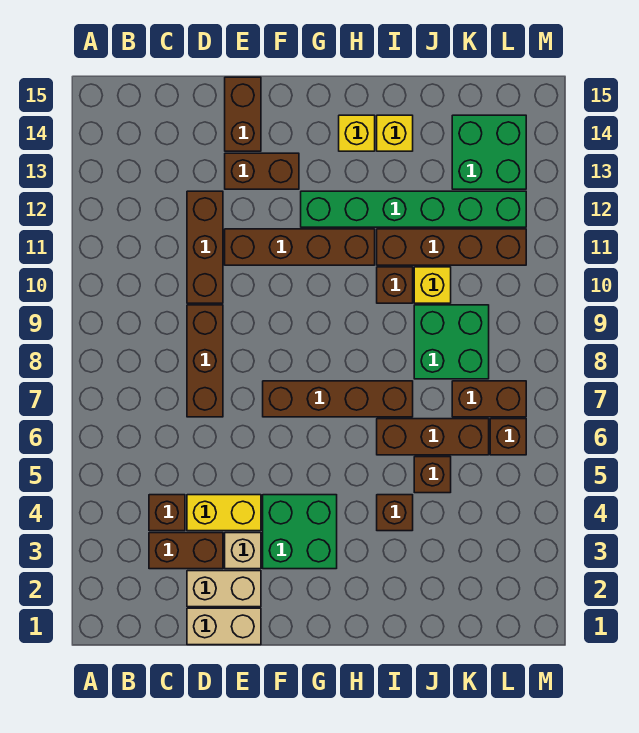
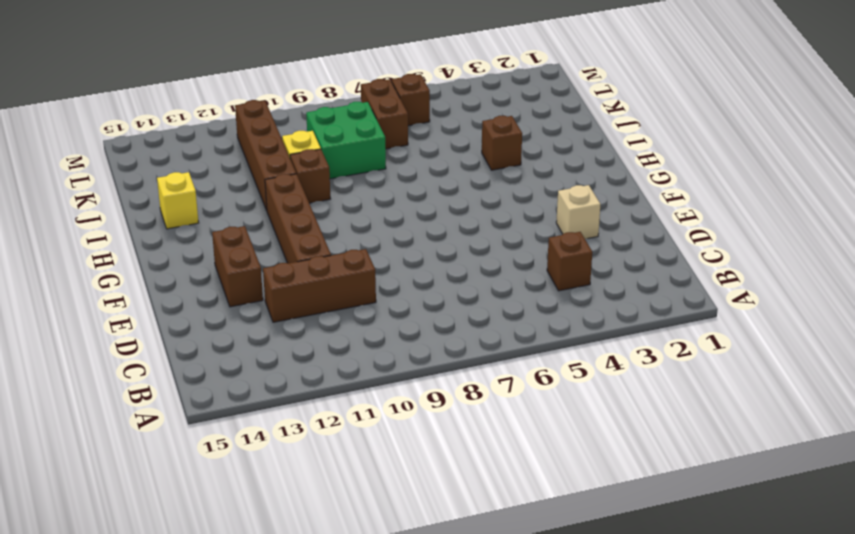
none -> brown 1x2 brick [149,533,223,569]
none -> tan 1x2 brick [187,608,261,645]
none -> tan 1x2 brick [187,571,261,607]

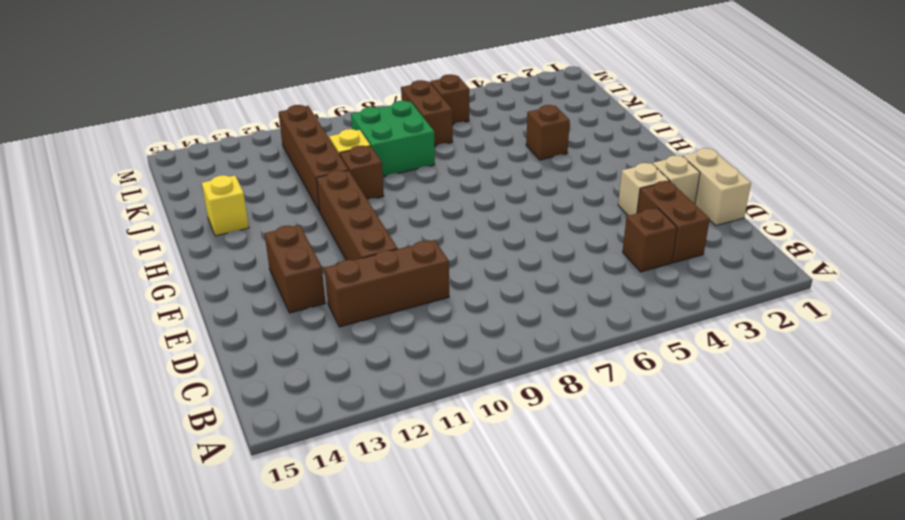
tan 1x1 brick [653,155,700,204] -> tan 1x2 brick [187,571,261,607]
none -> yellow 1x2 brick [187,495,261,531]
none -> brown 1x3 brick [187,305,223,417]
none -> brown 1x2 brick [225,77,261,151]

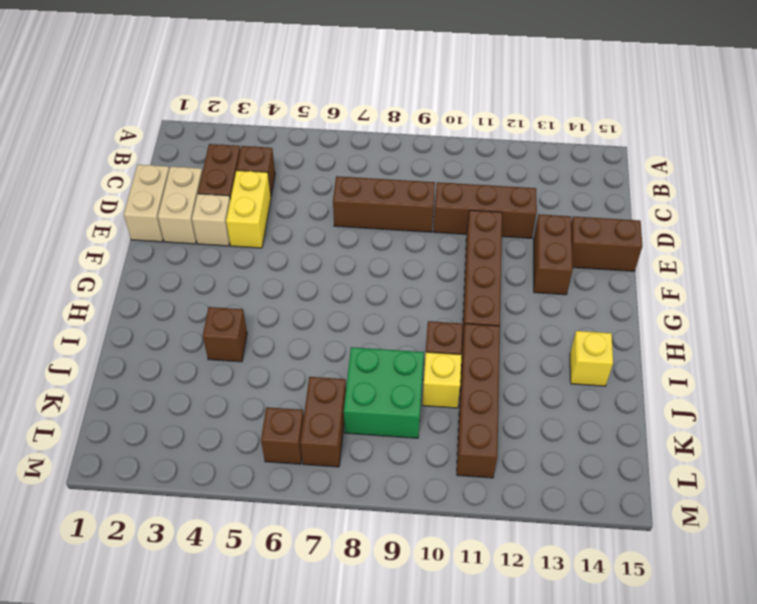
none -> green 2x2 brick [263,495,337,569]
none -> brown 1x4 brick [263,381,413,417]
none -> green 1x6 brick [301,191,526,227]

